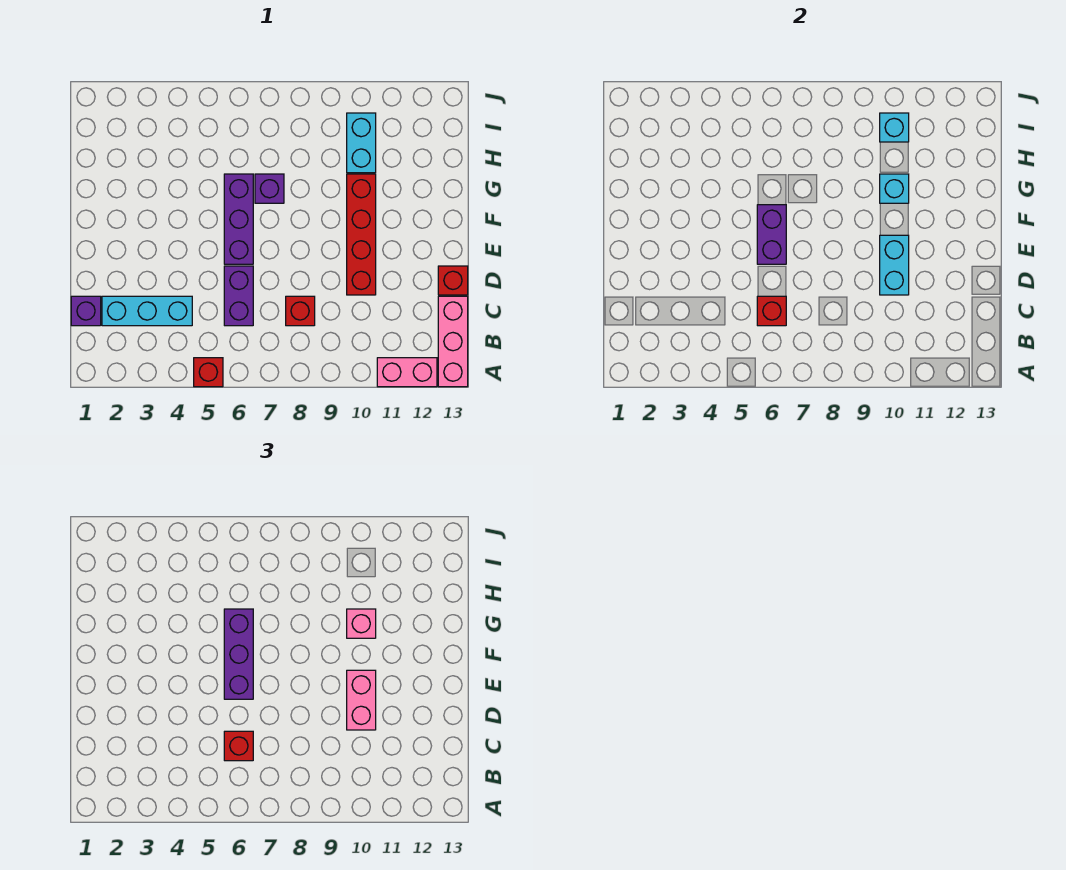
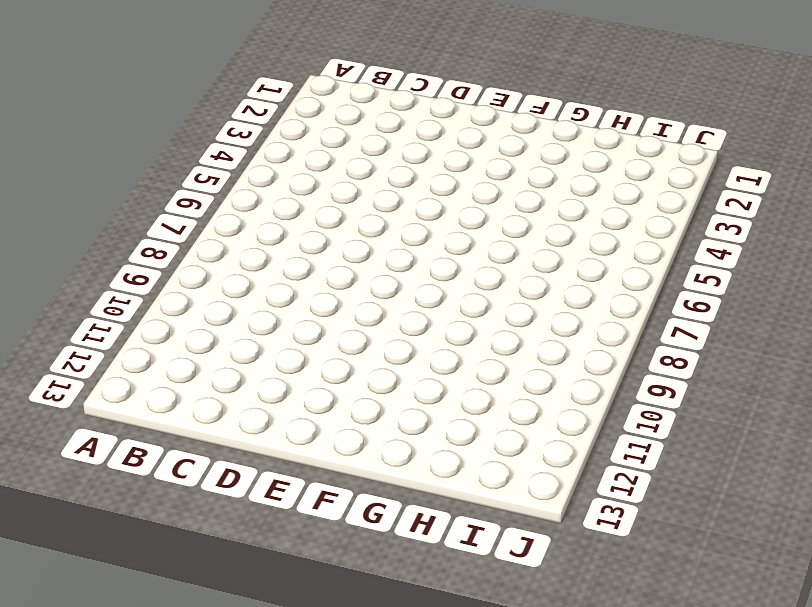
none -> red 1x1 brick [194,358,223,387]
none -> pink 1x2 brick [377,358,437,387]
none -> pink 1x3 brick [438,296,468,387]

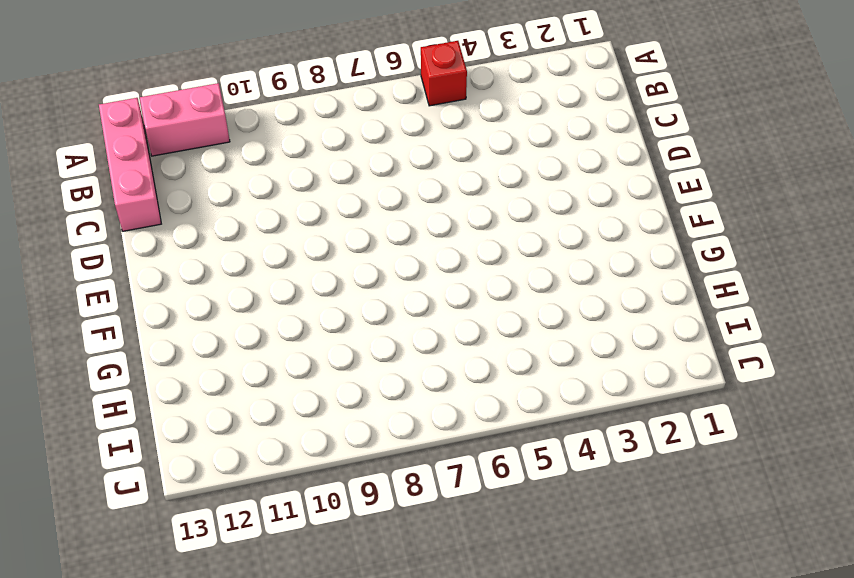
none -> purple 1x1 brick [71,296,101,326]
none -> cyan 1x3 brick [102,296,192,326]
none -> purple 1x2 brick [224,266,253,326]

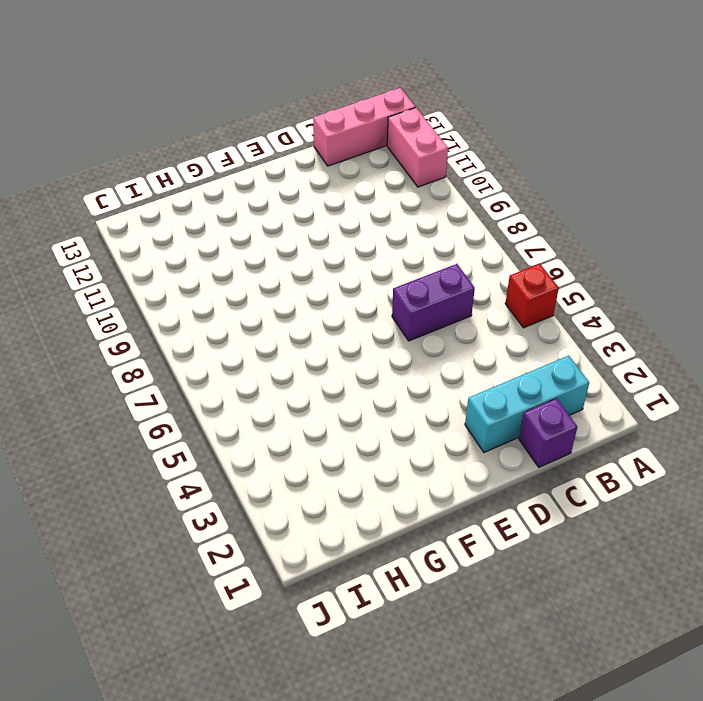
cyan 1x3 brick [465,356,589,452] -> cyan 1x3 brick turned to [102,296,192,326]
none -> red 1x1 brick [286,296,315,326]
none -> red 1x4 brick [347,174,376,295]
none -> red 1x1 brick [438,266,468,295]

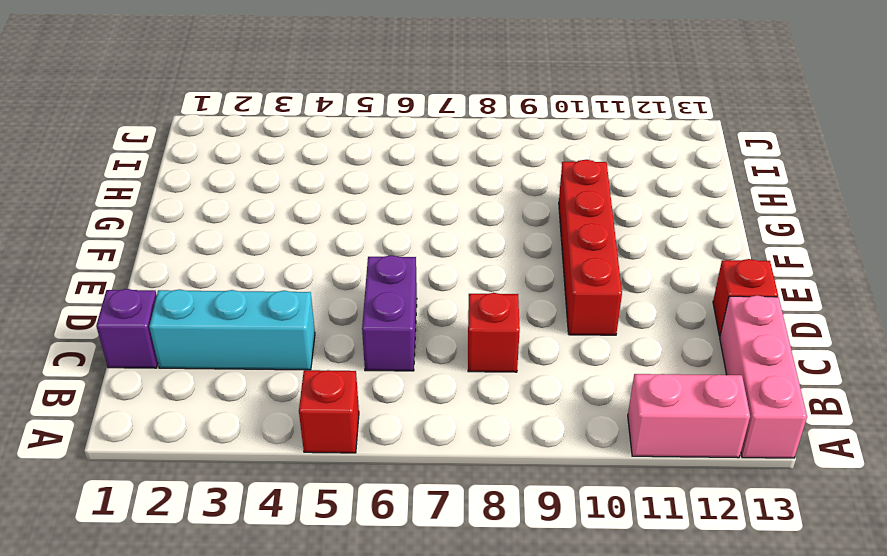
none -> purple 1x3 brick [224,174,253,264]
none -> purple 1x1 brick [255,174,284,203]
none -> cyan 1x2 brick [347,113,376,173]

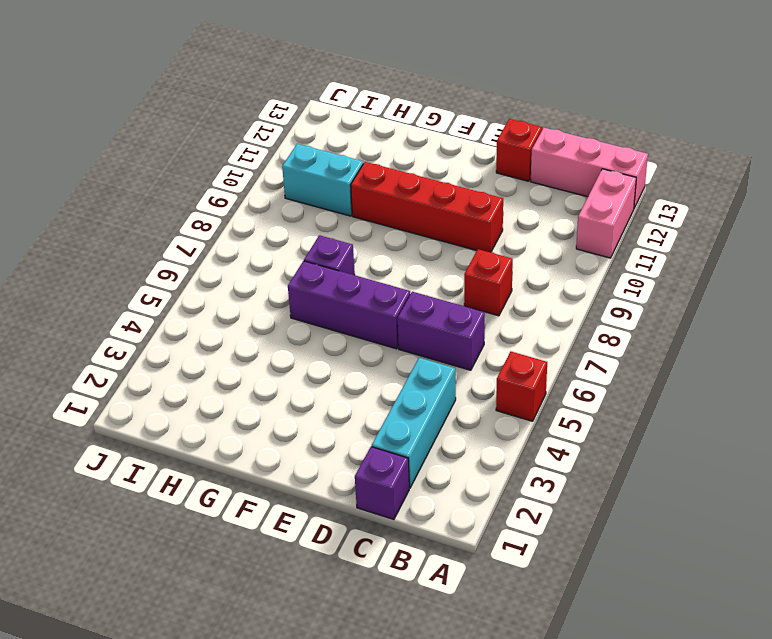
none -> red 1x1 brick [757,296,786,326]
none -> cyan 1x2 brick [880,235,909,295]
none -> purple 1x2 brick [757,205,786,264]

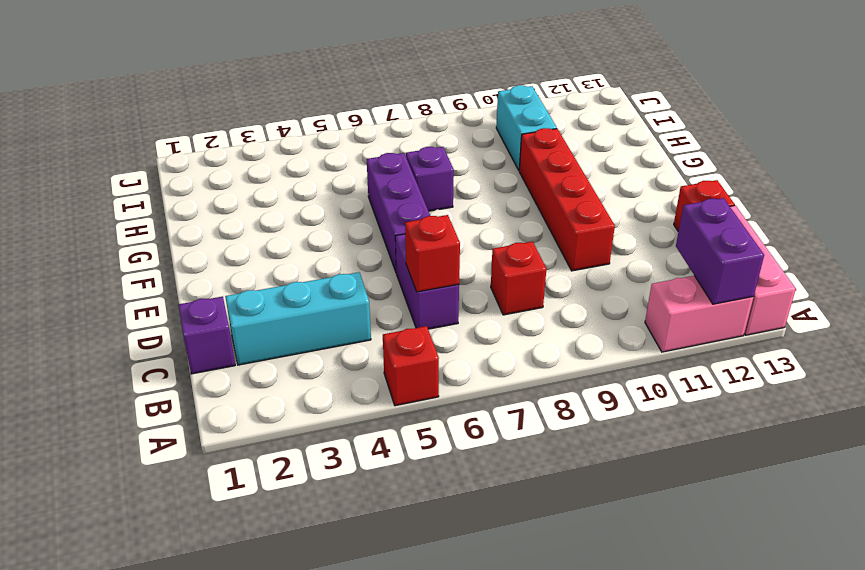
purple 1x2 brick [676,198,764,304] -> purple 1x2 brick moved to [757,205,786,264]
none -> cyan 1x2 brick [880,235,909,295]
none -> cyan 1x1 brick [880,174,909,203]
none -> cyan 1x1 brick [880,113,909,142]

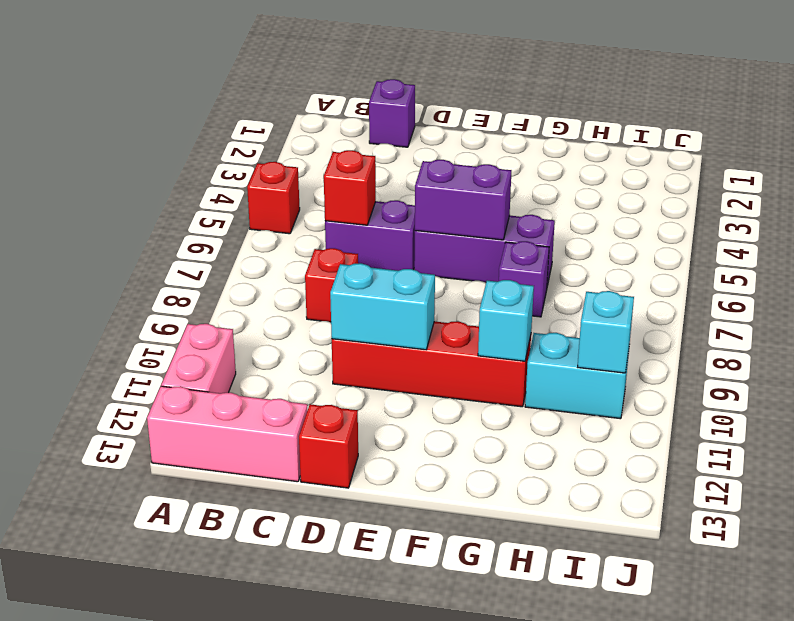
none -> cyan 1x3 brick [102,296,192,326]
none -> red 1x1 brick [224,731,253,761]
none -> pink 1x2 brick [347,670,376,730]

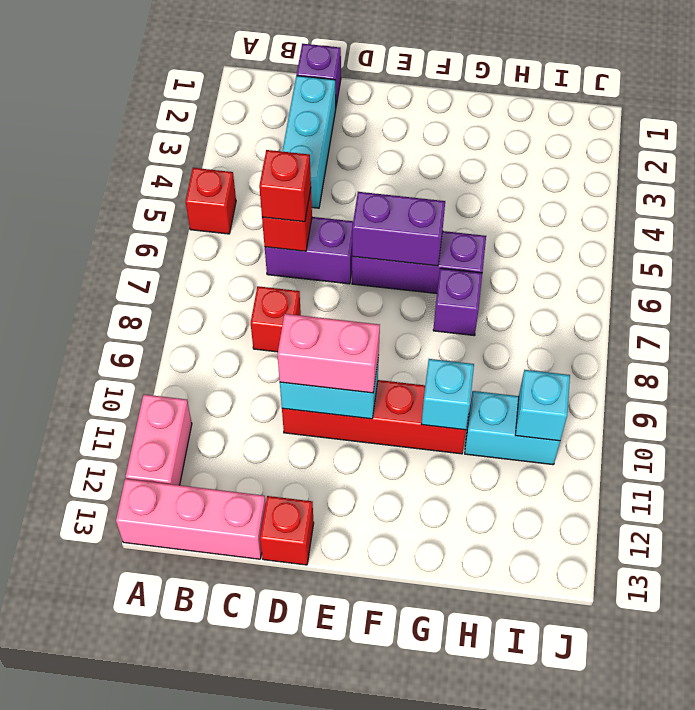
none -> purple 1x3 brick [224,609,253,699]
none -> pink 1x1 brick [347,609,376,638]

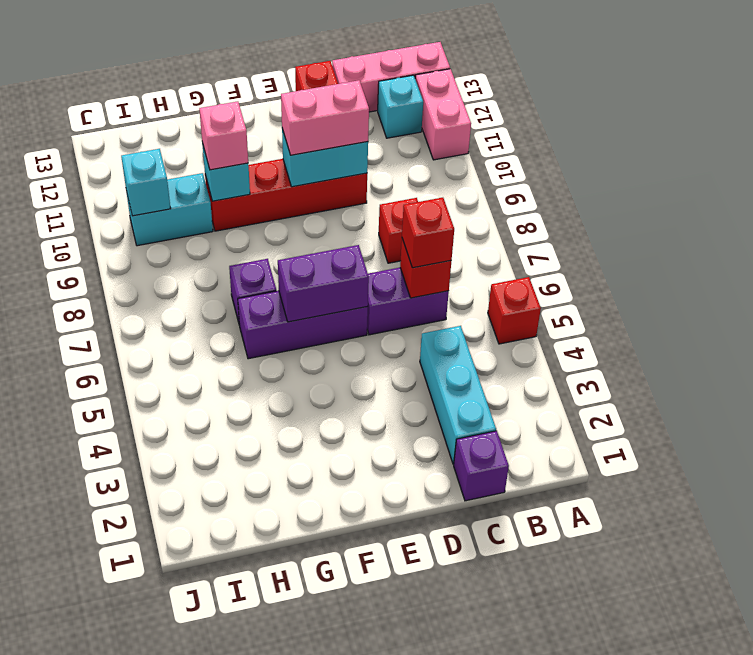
cyan 1x1 brick [378,75,423,138] -> none
none -> purple 1x3 brick [224,609,253,699]

